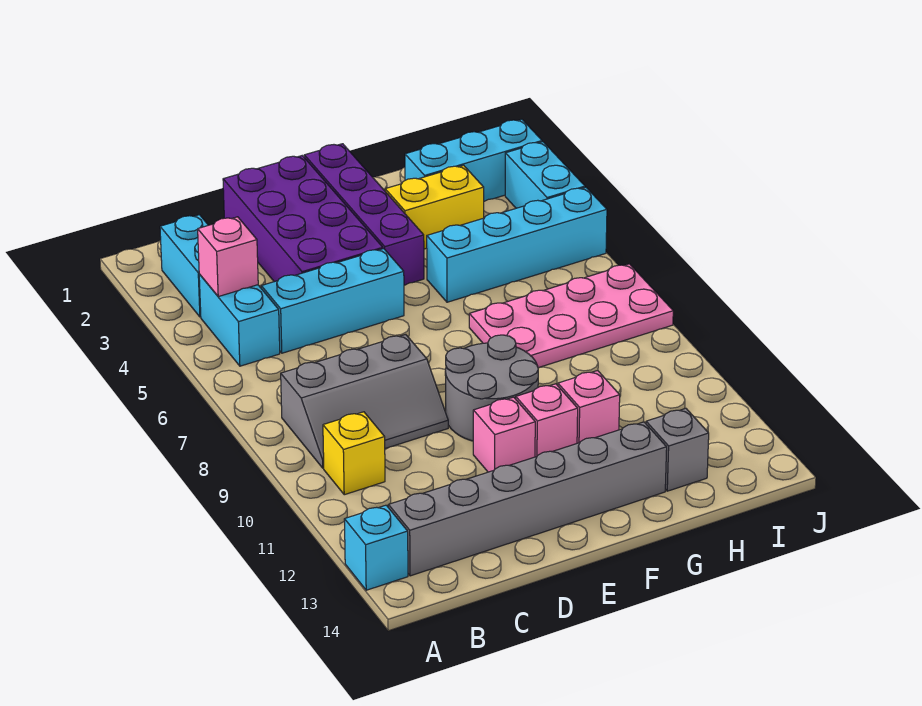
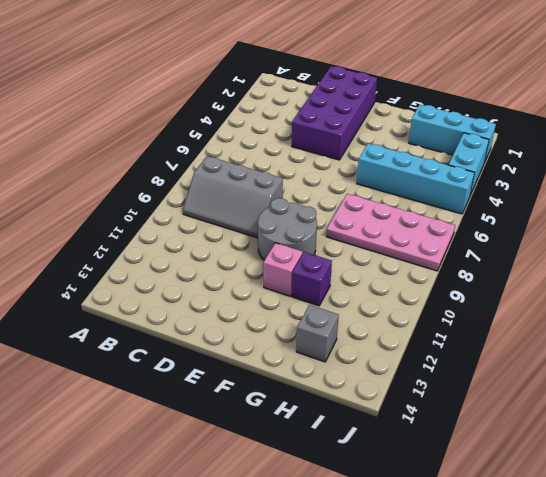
purple 1x1 brick [292,252,332,306] -> pink 1x1 brick [558,371,620,443]
none -> cyan 1x1 brick [344,505,408,590]
none -> cyan 1x2 brick [160,215,208,317]
none -> cyan 1x2 brick [199,274,280,366]

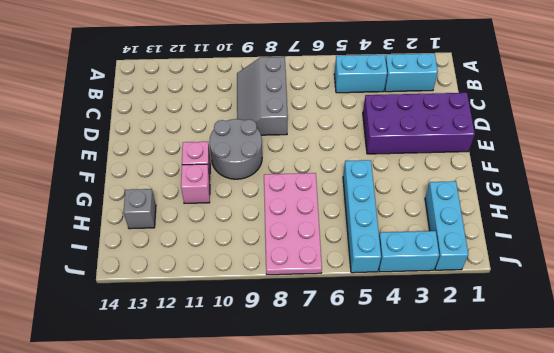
none -> cyan 1x1 brick [344,505,408,590]
none -> yellow 1x1 brick [323,412,385,495]
none -> grey 1x6 brick [388,422,667,576]

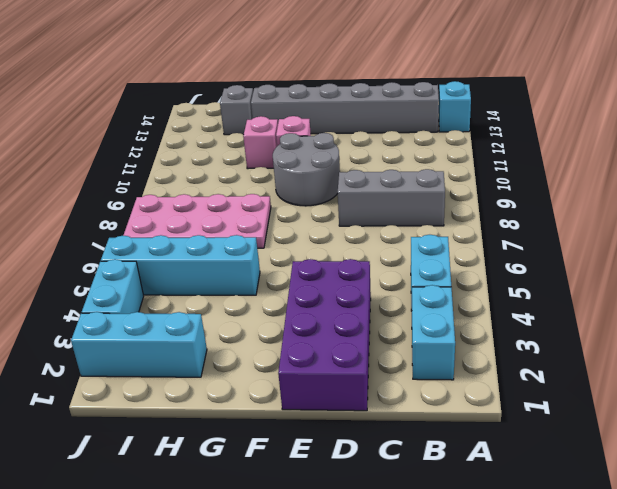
none -> yellow 1x1 brick [323,412,385,495]
none -> cyan 1x3 brick [261,249,404,353]
none -> pink 1x1 brick [473,397,535,472]

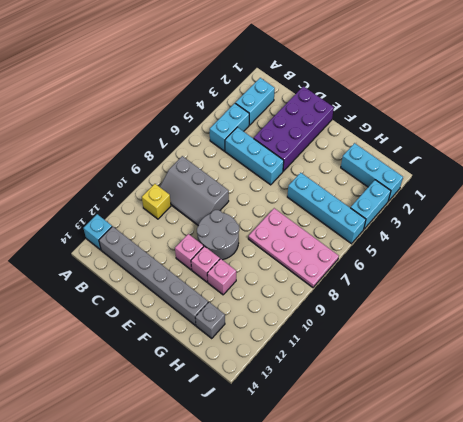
none -> purple 1x4 brick [304,144,424,285]
none -> yellow 1x2 brick [385,165,484,249]
none -> pink 1x1 brick [198,217,258,297]

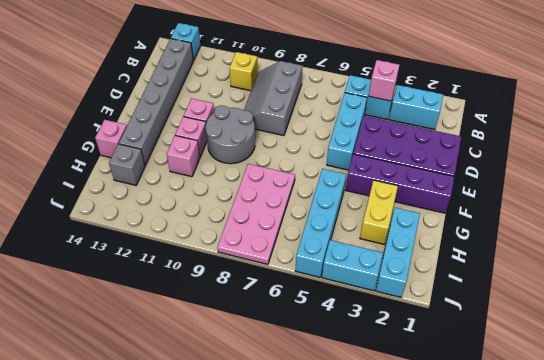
pink 1x1 brick [95,120,127,158] -> none

